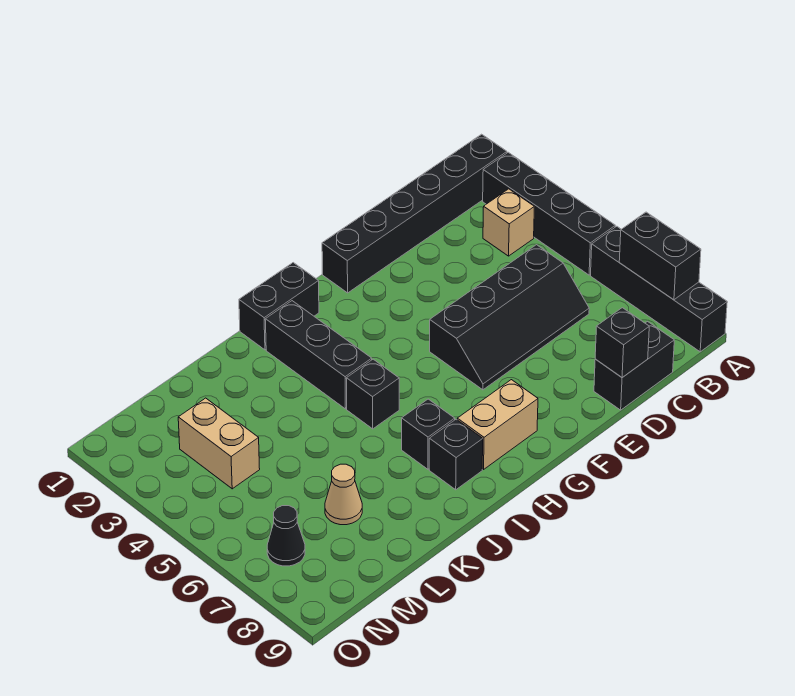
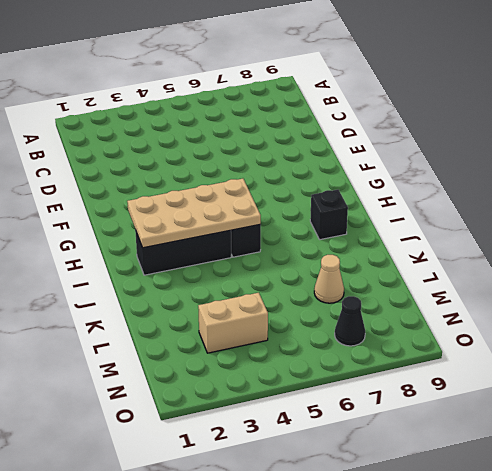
tan 2x4 plate [127,179,261,248] -> none
none -> black 1x6 brick [322,134,507,293]
none -> black 1x4 brick [483,152,615,275]
none -> black 1x4 brick [591,226,727,352]

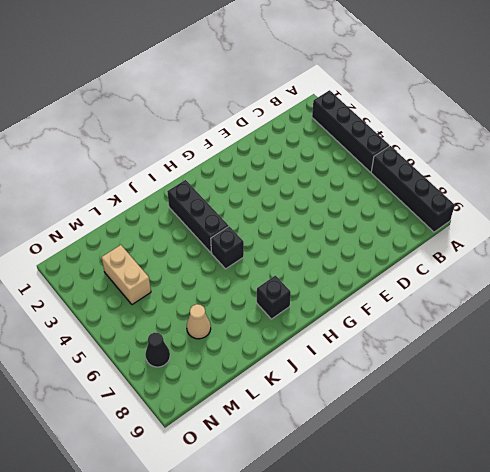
none -> black 1x6 brick [322,134,507,293]
none -> tan 1x1 brick [483,189,534,256]
none -> black 2x4 slope [430,245,589,390]

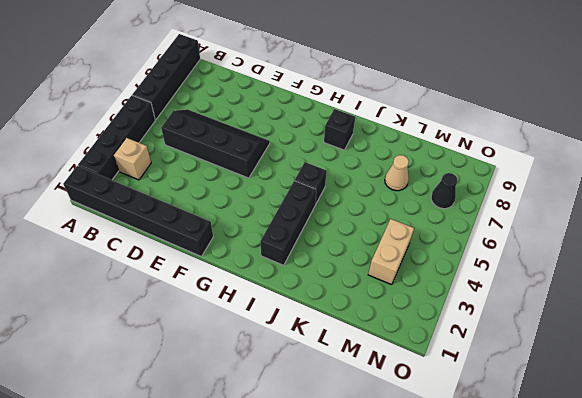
none -> black 1x2 brick [594,322,674,410]
none -> tan 1x2 brick [457,380,538,470]
none -> black 1x2 brick [239,263,319,350]

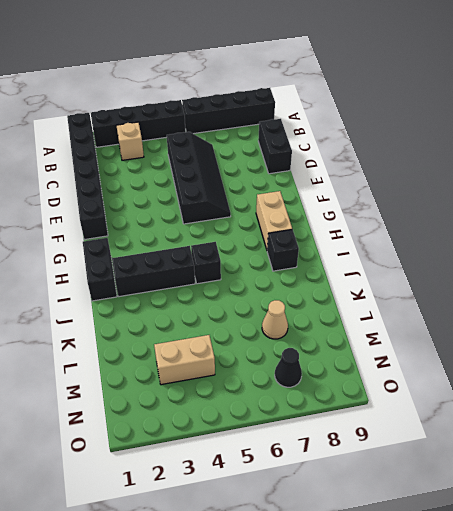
none -> black 1x1 brick [402,399,455,469]
none -> black 1x2 brick [619,212,701,300]
none -> black 1x1 brick [595,308,649,377]

